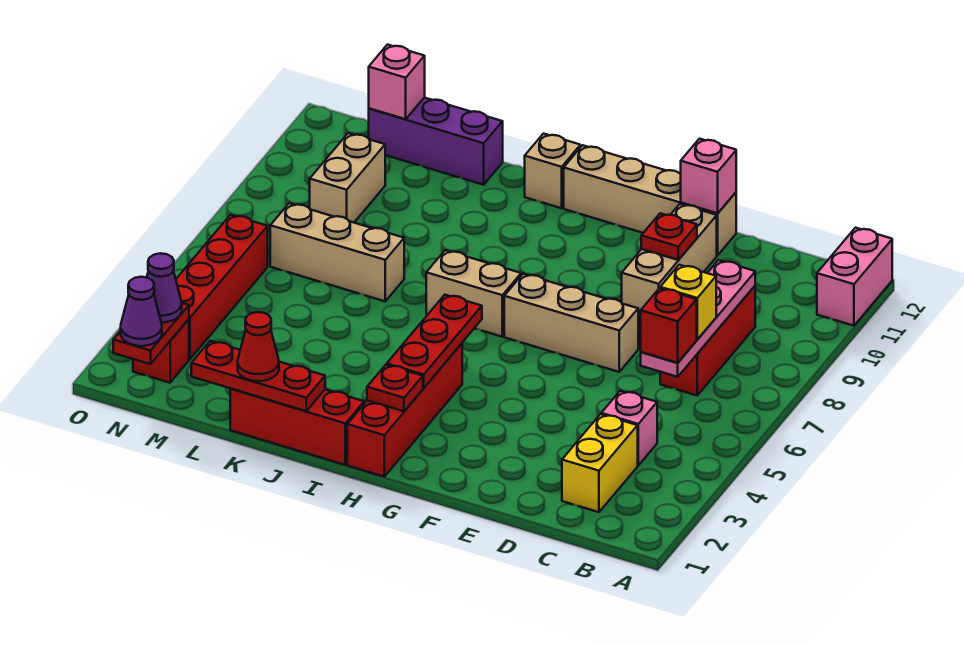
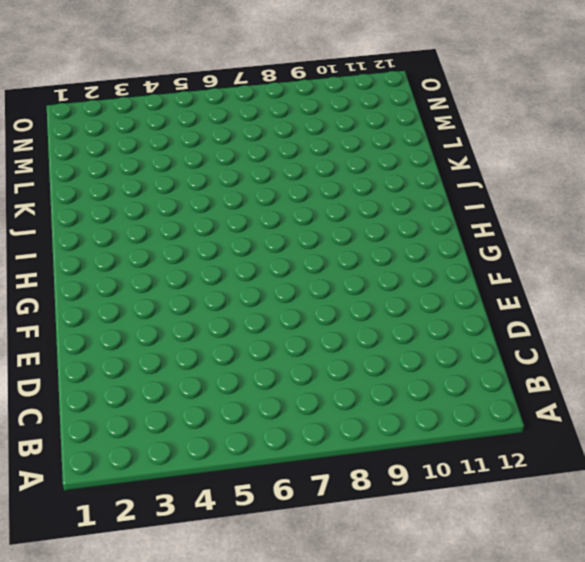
none -> pink 1x2 brick [817,228,892,326]
none -> yellow 1x2 brick [562,414,638,512]
none -> pink 1x1 brick [601,391,657,465]

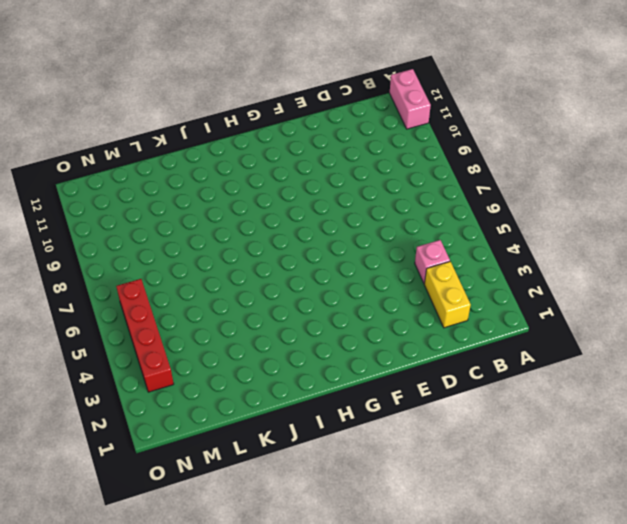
none -> red 1x3 brick [660,286,755,395]
none -> tan 1x3 brick [504,274,639,372]
none -> tan 1x3 brick [622,204,717,320]

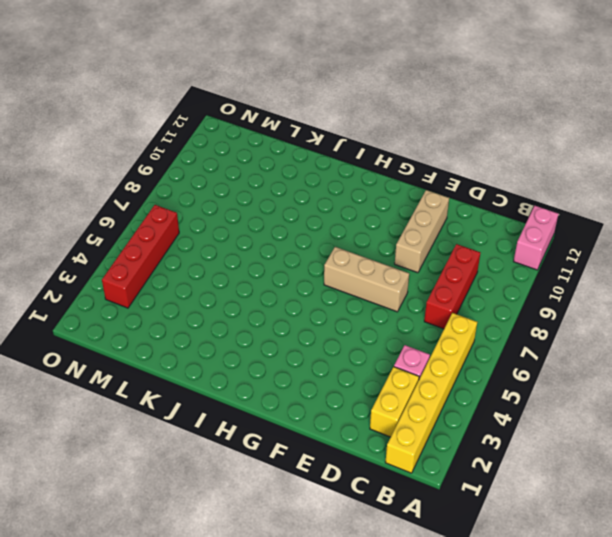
yellow 1x6 brick [385,313,477,473] -> none
none -> tan 1x4 brick [564,145,736,255]
none -> red 1x4 brick [347,343,462,477]
none -> tan 1x2 brick [426,250,521,337]

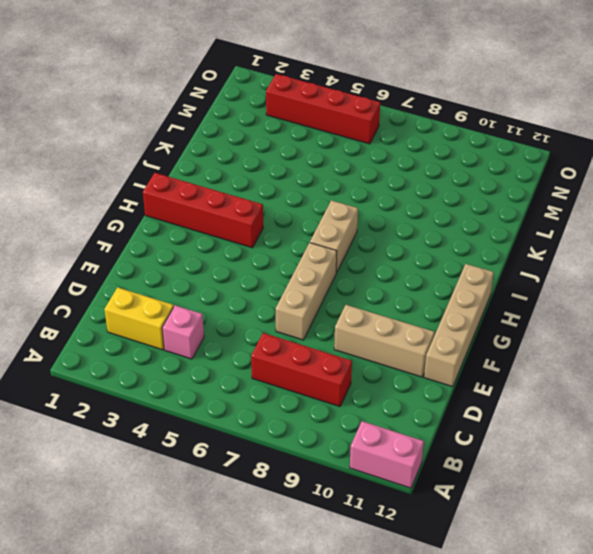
none -> red 1x3 brick [230,389,364,465]
none -> tan 1x1 brick [525,134,580,208]
none -> tan 1x3 brick [270,203,404,301]

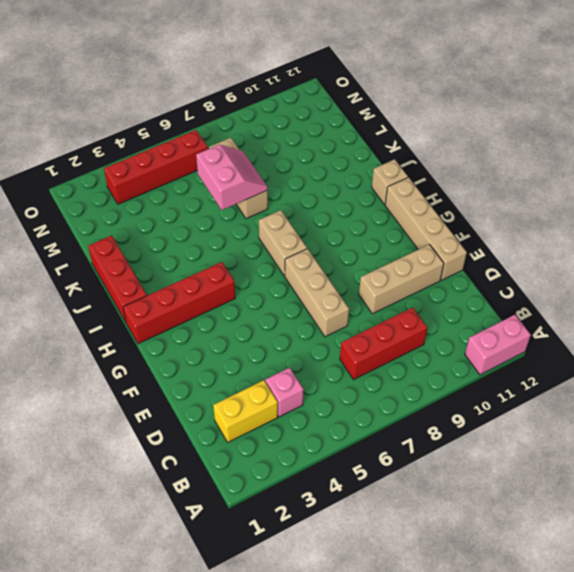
pink 2x2 slope [196,145,268,210] -> none
none -> purple 1x3 brick [369,98,503,185]
none -> tan 1x2 brick [310,133,385,222]
none -> red 1x1 brick [133,319,189,383]

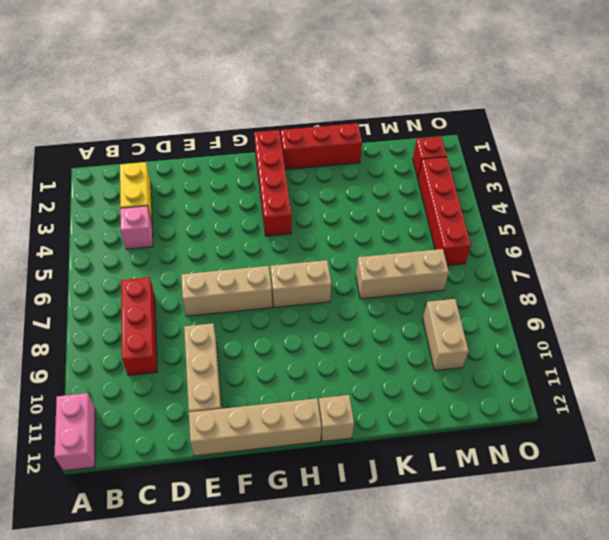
none -> purple 1x3 brick [369,98,503,185]
none -> pink 1x4 plate [641,260,755,377]
none -> red 1x1 plate [641,213,697,260]

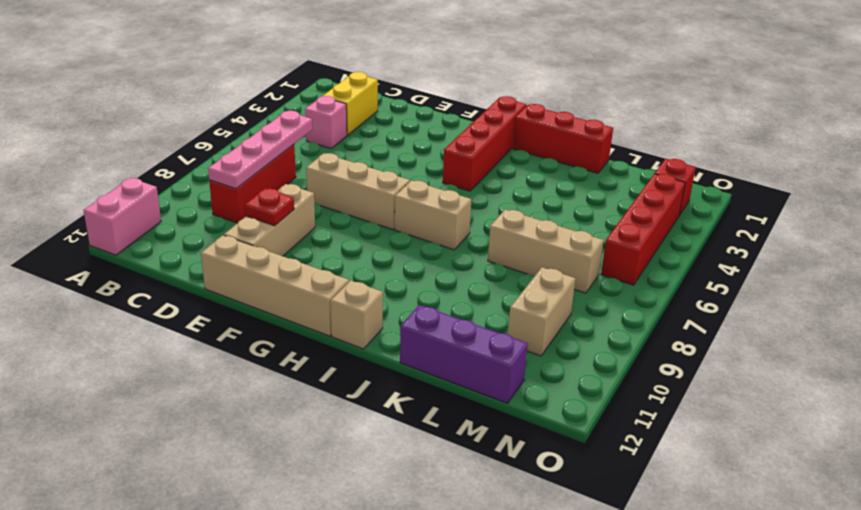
none -> pink 1x1 brick [681,139,736,213]
none -> red 1x1 plate [367,365,423,411]
none -> red 1x3 plate [387,295,482,388]

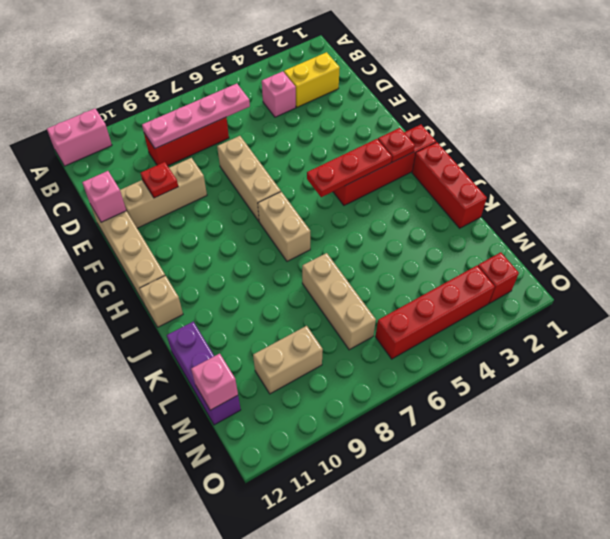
none -> red 1x3 plate [191,341,325,411]
none -> red 1x2 plate [113,303,189,364]
none -> red 1x1 brick [641,288,697,363]

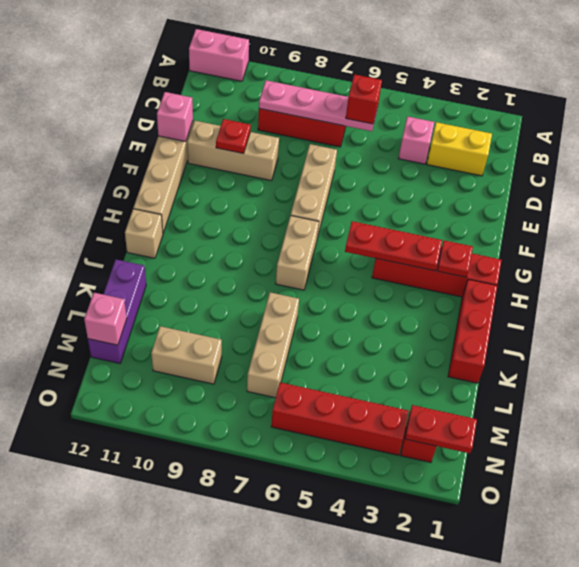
none -> red 1x3 plate [191,341,325,411]
none -> yellow 1x1 brick [660,265,716,340]
none -> red 1x1 cone [238,312,279,381]

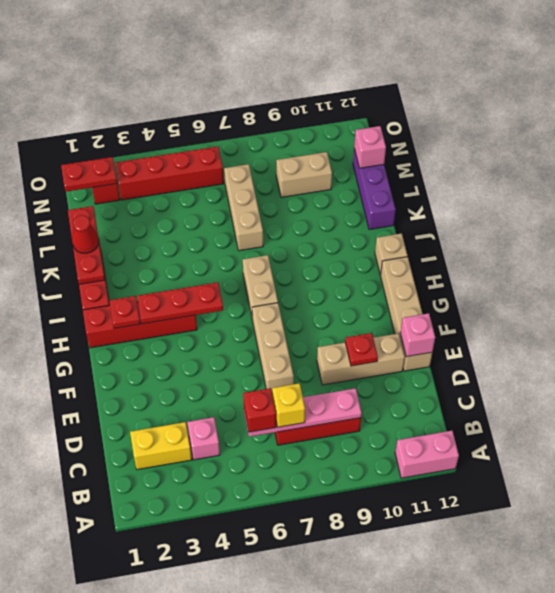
none -> purple 1x1 cone [121,277,162,346]
none -> purple 1x1 cone [147,253,182,323]

